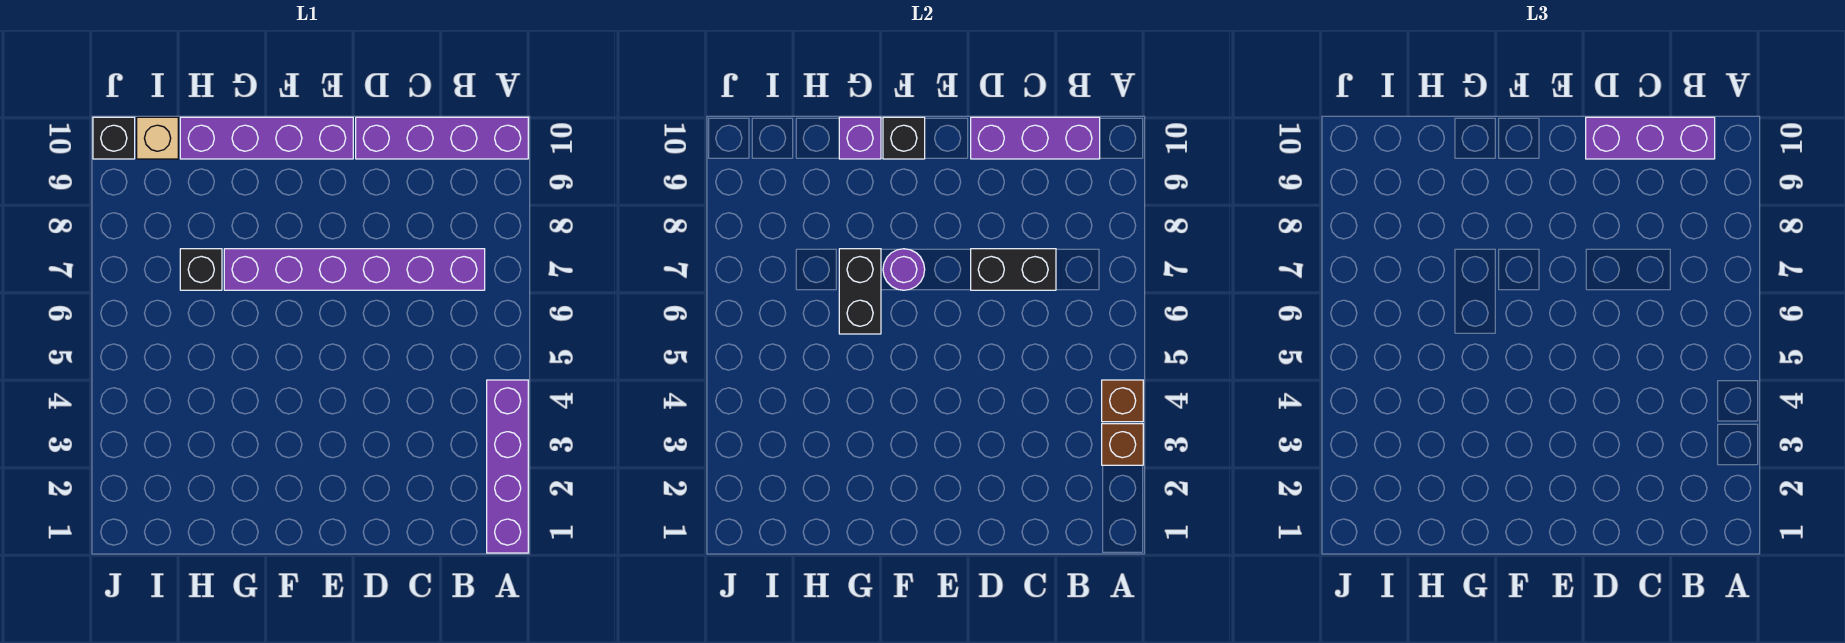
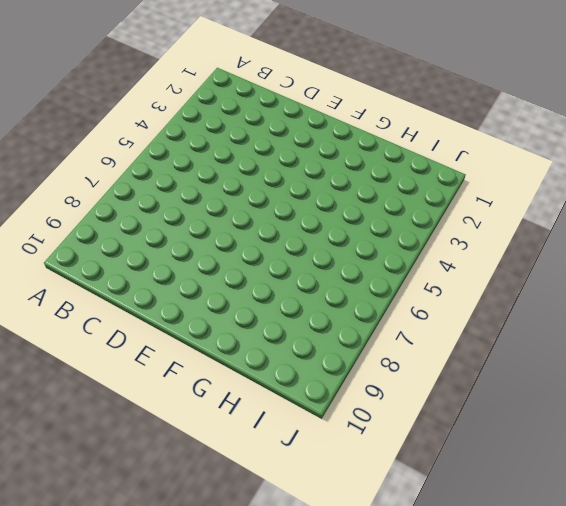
none -> purple 1x4 brick [487,380,528,553]
none -> purple 1x4 brick [356,117,528,159]
none -> purple 1x6 brick [224,249,485,290]

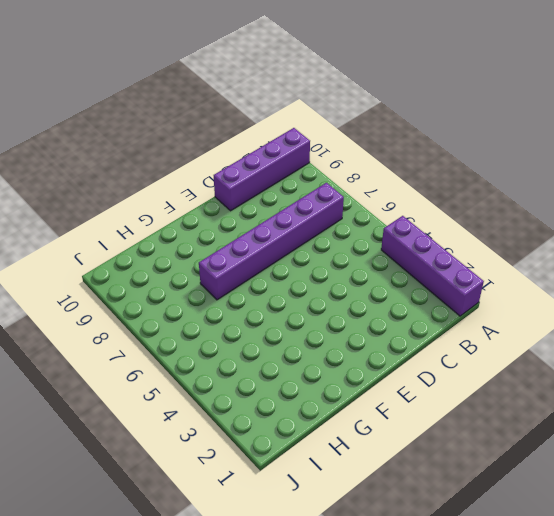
none -> purple 1x4 brick [180,117,353,159]
none -> black 1x1 brick [180,249,222,290]
none -> tan 1x1 brick [137,117,178,159]

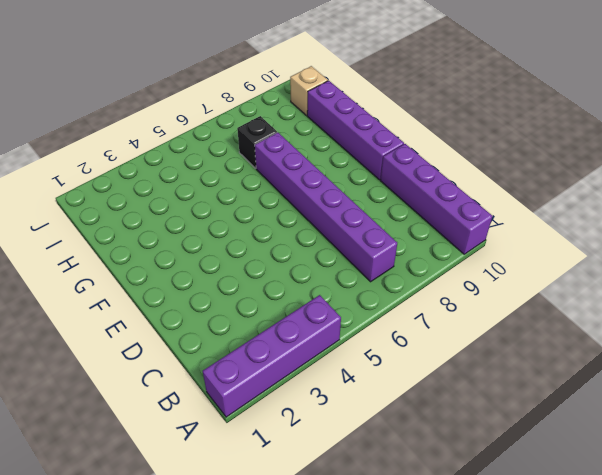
none -> black 1x1 brick [93,117,135,159]
none -> brown 1x1 brick [1102,424,1143,465]
none -> brown 1x1 brick [1102,380,1143,422]

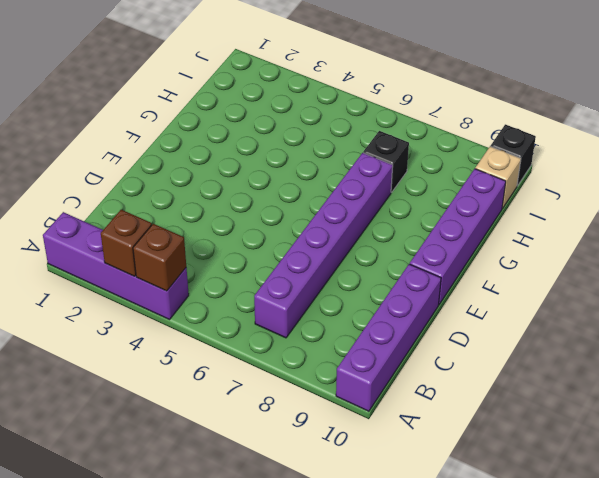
none -> purple 1x3 brick [971,117,1100,159]
none -> black 1x2 brick [971,249,1056,290]
none -> purple 1x1 round brick [883,249,925,290]

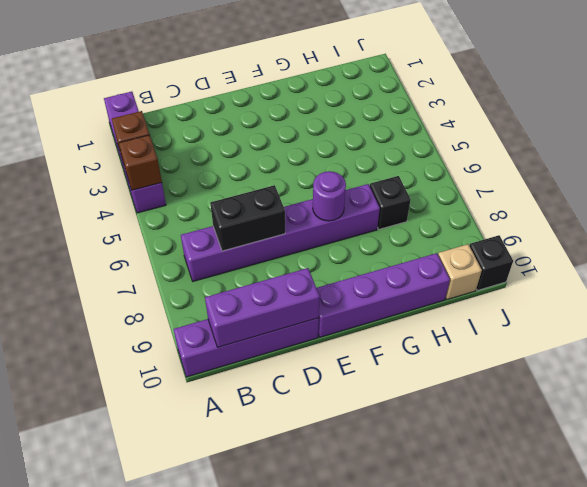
none -> black 1x1 brick [883,117,925,159]
none -> black 1x2 brick [839,249,881,334]
none -> purple 1x1 brick [839,117,881,159]

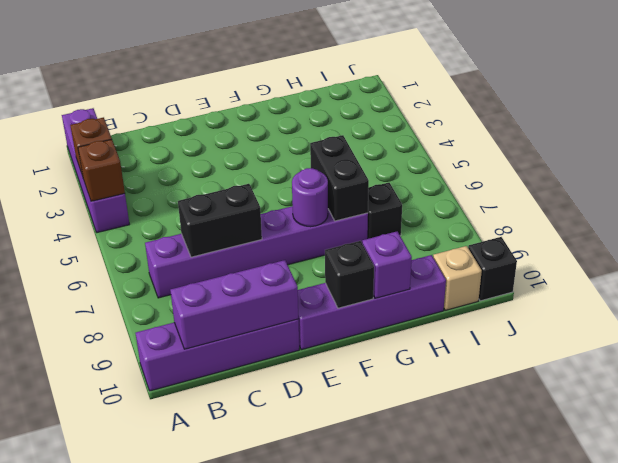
none -> purple 1x3 brick [1586,117,1715,159]

